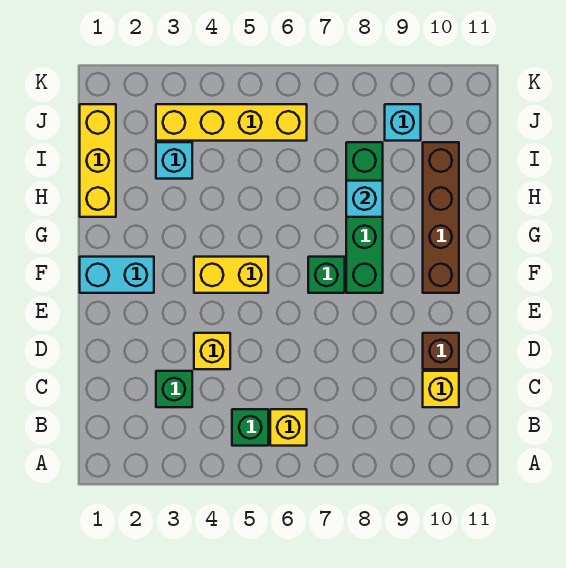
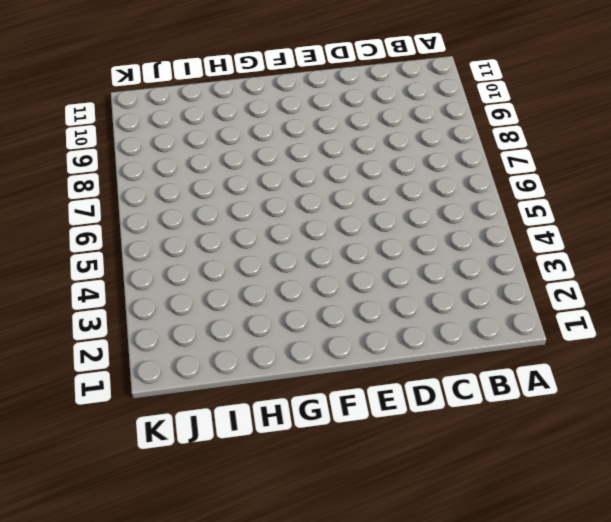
none -> green 1x1 brick [232,409,268,446]
none -> yellow 1x1 brick [270,409,307,446]
none -> green 1x1 brick [156,371,192,407]

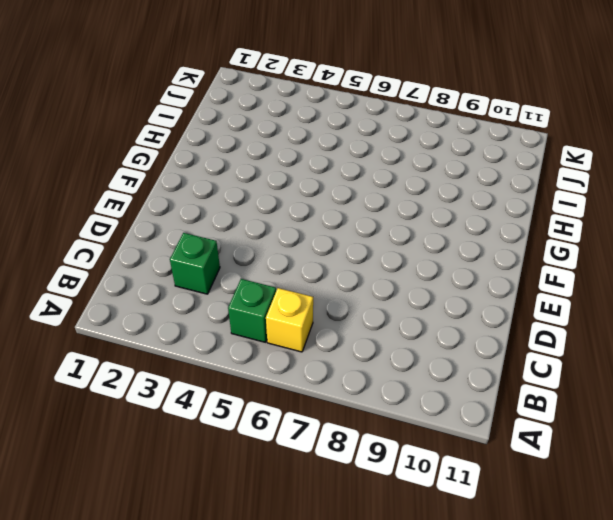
none -> yellow 1x1 brick [423,371,459,407]
none -> yellow 1x1 brick [194,333,230,369]
none -> brown 1x1 brick [423,333,459,369]

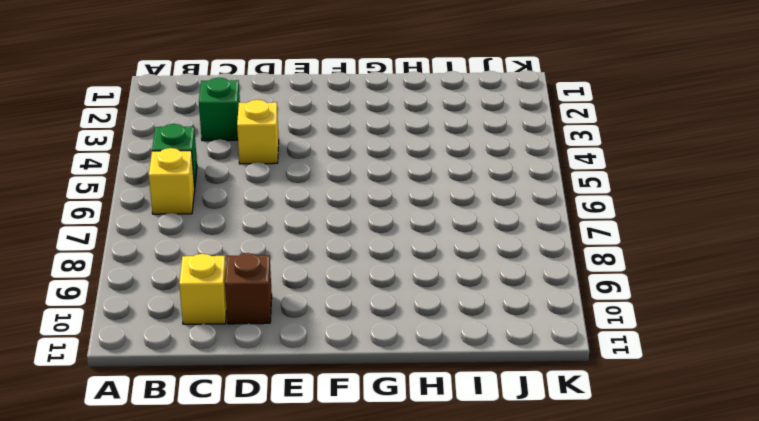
none -> cyan 1x2 brick [80,257,154,293]
none -> yellow 1x2 brick [194,257,268,293]
none -> green 1x1 brick [308,257,345,293]

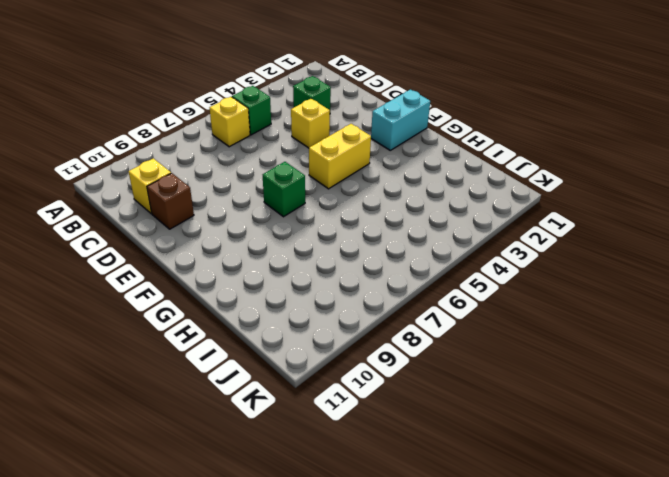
none -> green 1x4 brick [346,142,383,293]
none -> brown 1x4 brick [423,142,459,293]
none -> yellow 1x3 brick [80,104,116,217]

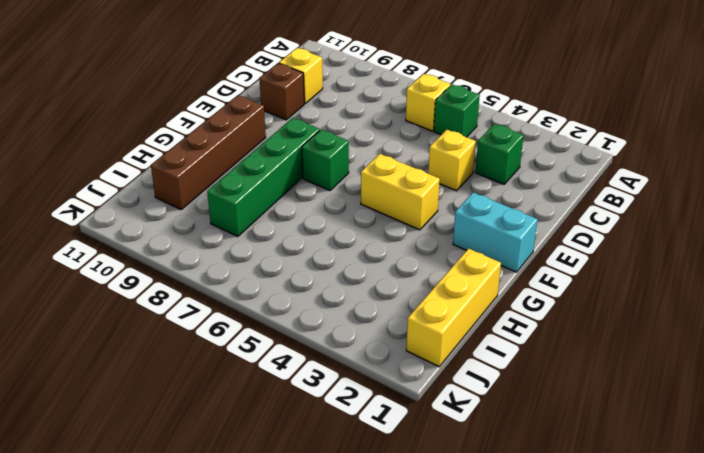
none -> cyan 1x1 brick [156,142,192,179]
none -> yellow 1x4 brick [156,104,307,141]
none -> cyan 1x1 brick [385,104,421,141]

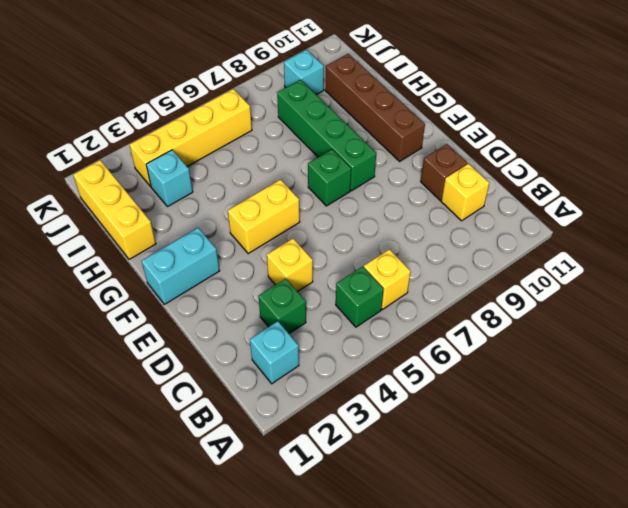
cyan 1x1 brick [250,321,299,384] -> cyan 1x1 brick moved to [346,181,383,217]

